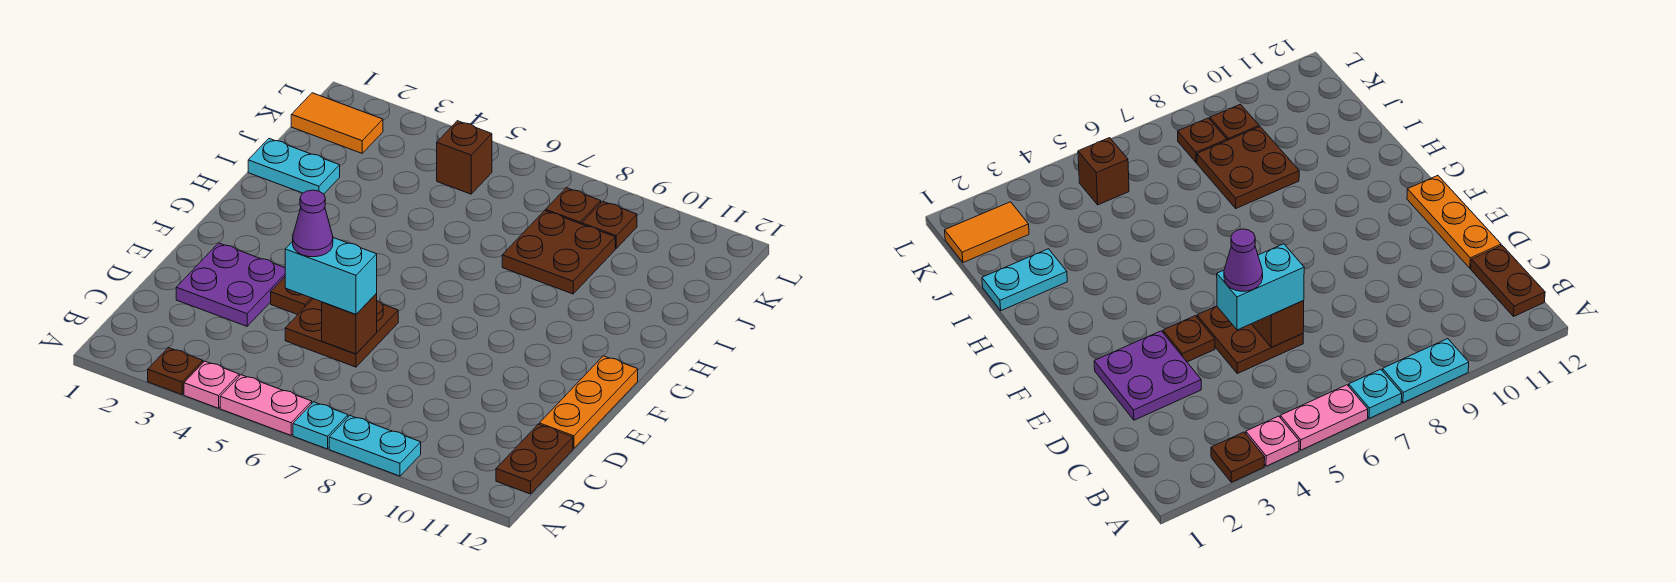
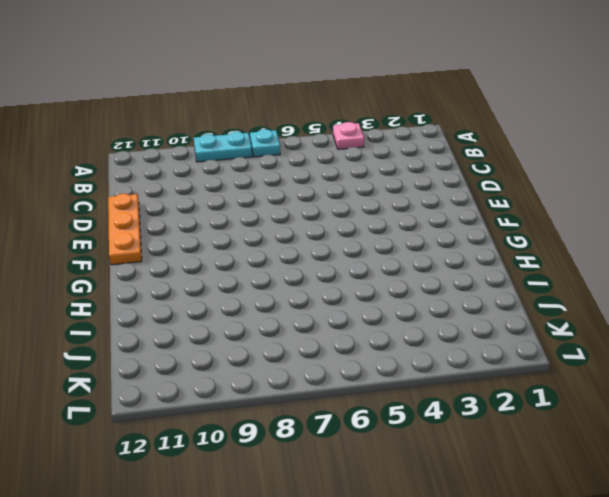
none -> brown 1x1 plate [148,348,203,395]
none -> pink 1x2 plate [220,375,312,435]
none -> brown 1x2 plate [496,424,573,494]

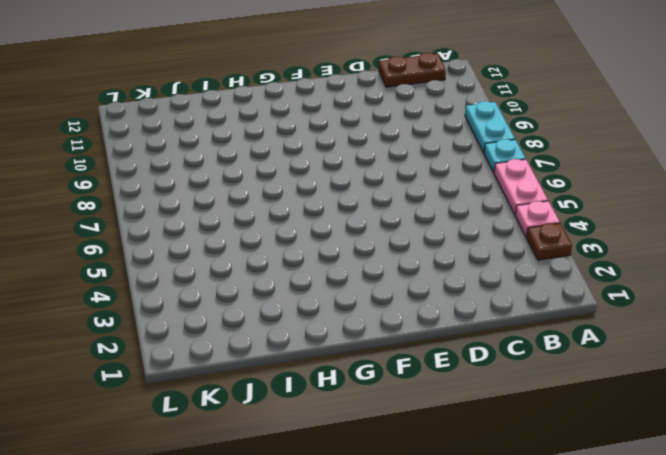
none -> purple 2x2 plate [176,243,285,326]
none -> brown 2x2 plate [285,299,398,367]
none -> orange 1x3 plate [539,356,638,449]

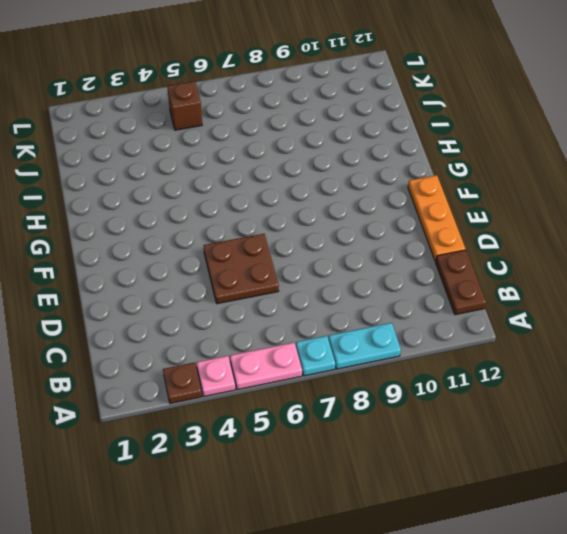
none -> purple 2x2 plate [176,243,285,326]
none -> brown 1x1 plate [271,277,313,315]
none -> cyan 1x2 plate [248,139,340,194]

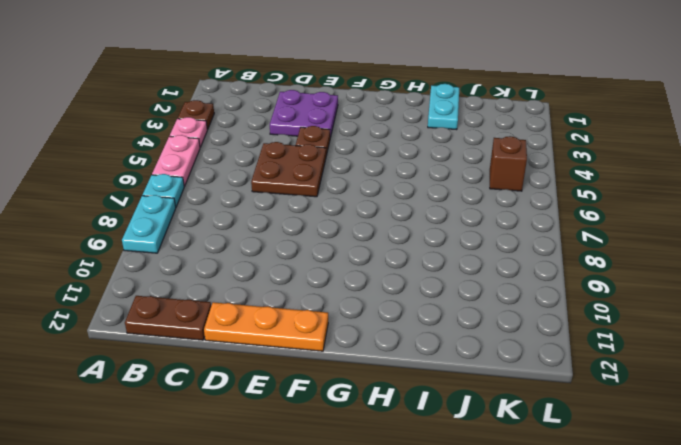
none -> brown 2x2 plate [502,211,615,294]
none -> orange 1x2 tile [291,93,383,153]
none -> brown 1x1 plate [546,188,601,224]

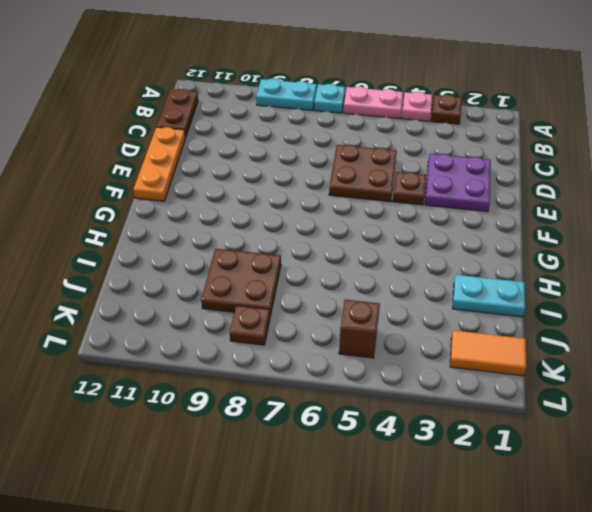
none -> brown 1x1 plate [582,201,637,248]
none -> brown 1x1 brick [322,294,377,354]
none -> cyan 1x2 brick [285,238,377,315]

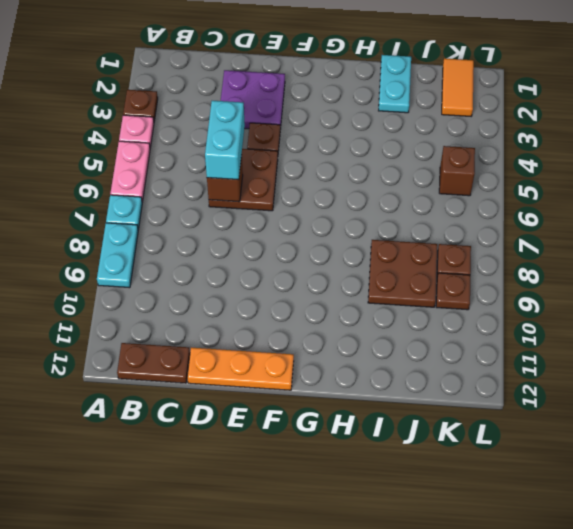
none -> purple 1x1 cone [293,190,333,257]

